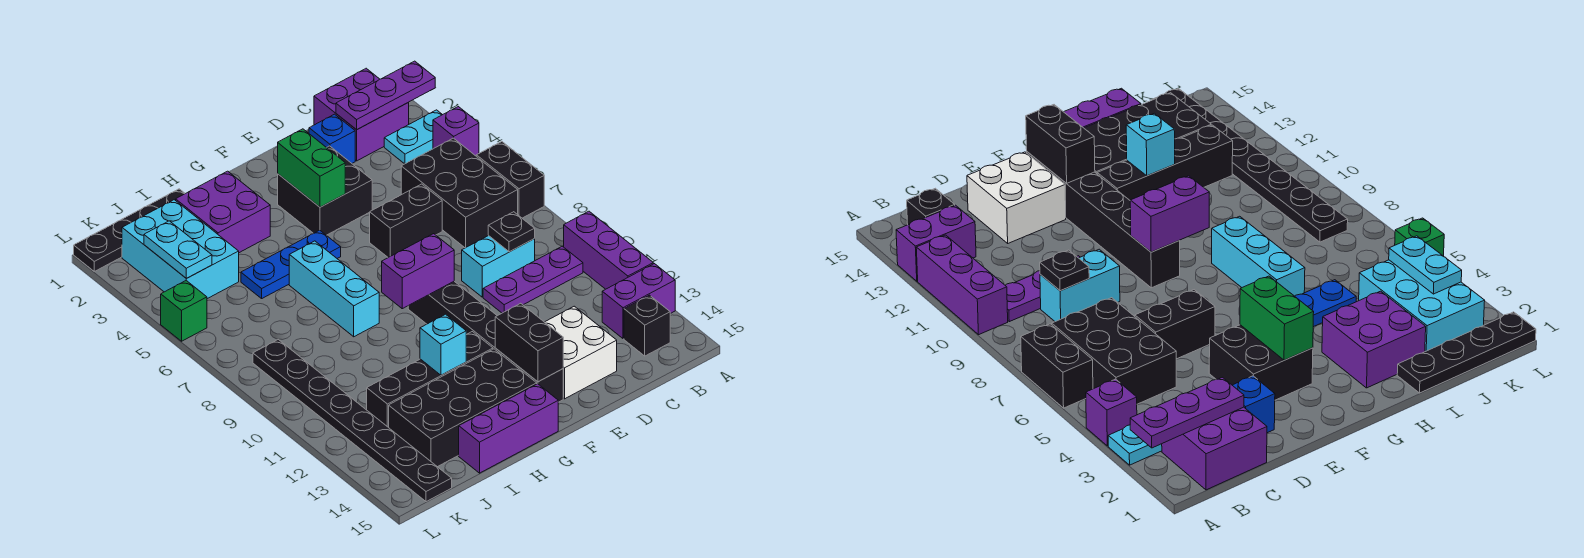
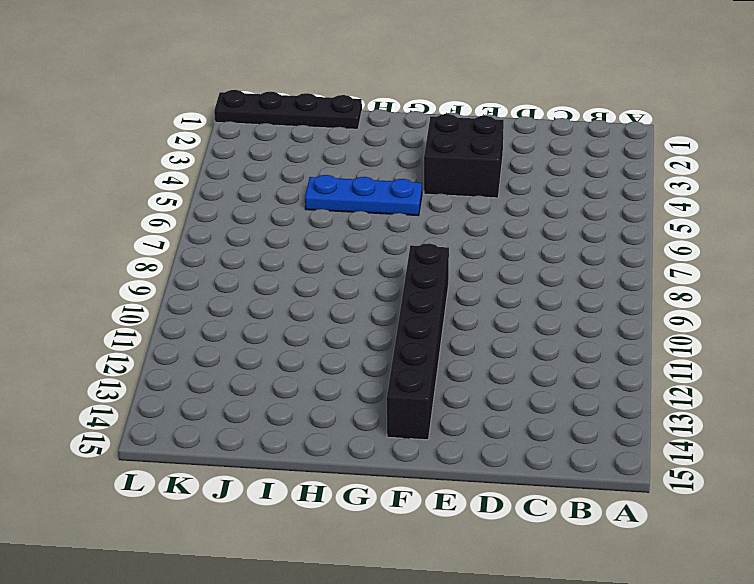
none -> cyan 1x2 plate [384,110,442,164]
none -> purple 1x1 brick [433,107,479,156]
none -> black 1x2 brick [476,142,544,218]
none -> purple 1x3 brick [564,211,653,289]

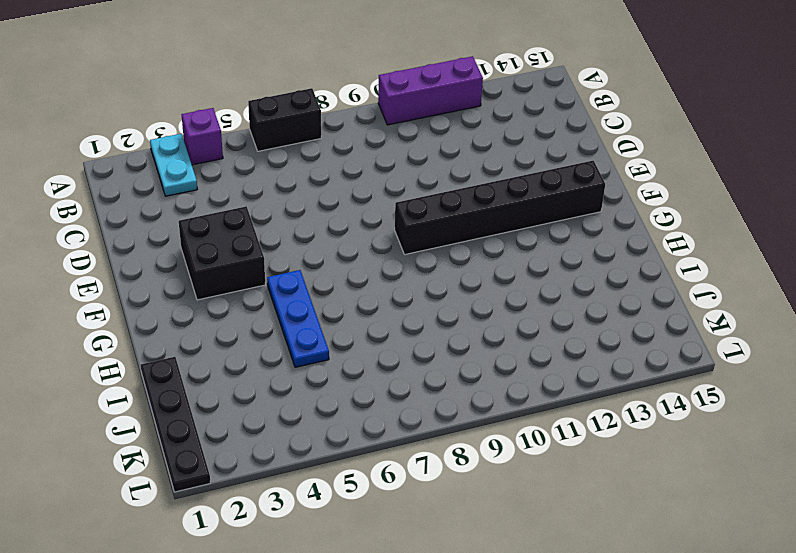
none -> purple 1x2 brick [602,264,675,339]
none -> purple 2x2 brick [314,68,409,161]
none -> black 2x3 brick [401,138,518,248]
none -> purple 1x3 plate [483,246,583,313]

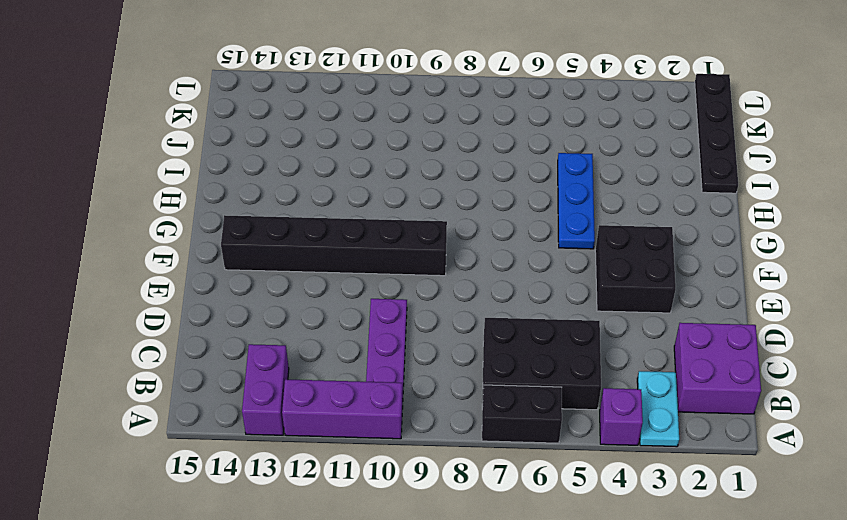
none -> black 1x1 brick [624,295,670,356]
none -> cyan 1x2 brick [462,236,535,297]
none -> blue 1x1 brick [309,114,355,163]
none -> black 1x2 brick [370,184,442,258]

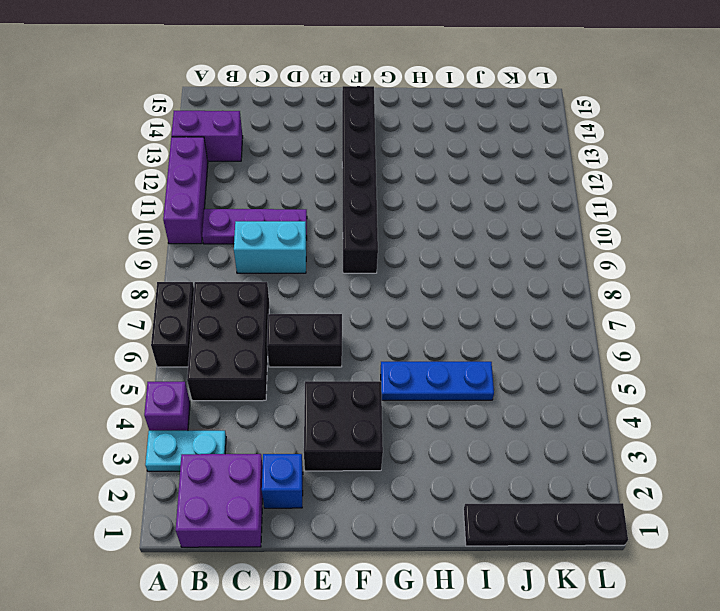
none -> black 1x1 brick [624,295,670,356]
none -> white 2x2 brick [545,306,617,399]
none -> black 1x4 brick [367,332,493,428]
none -> black 2x4 brick [389,349,537,467]

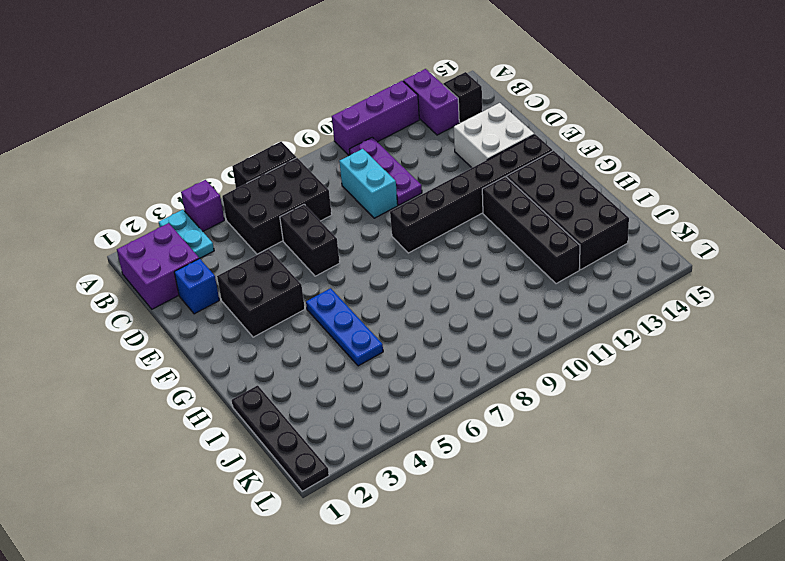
none -> purple 1x3 brick [459,384,558,473]
none -> purple 2x2 brick [176,171,270,253]
none -> cyan 1x3 brick [289,241,379,337]
none -> cyan 2x3 brick [122,200,239,299]

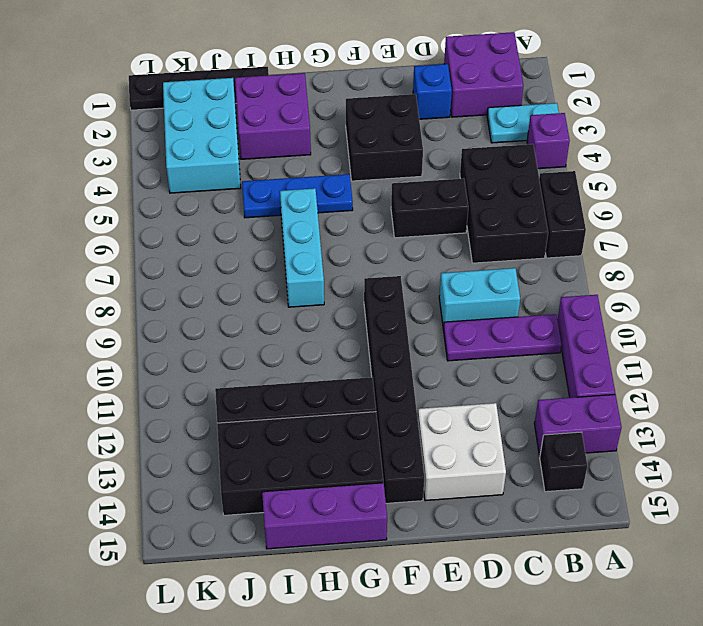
none -> black 1x8 plate [253,339,452,502]
none -> green 1x1 brick [161,281,207,341]
none -> purple 1x3 plate [336,61,435,130]
none -> black 1x1 plate [488,212,535,252]

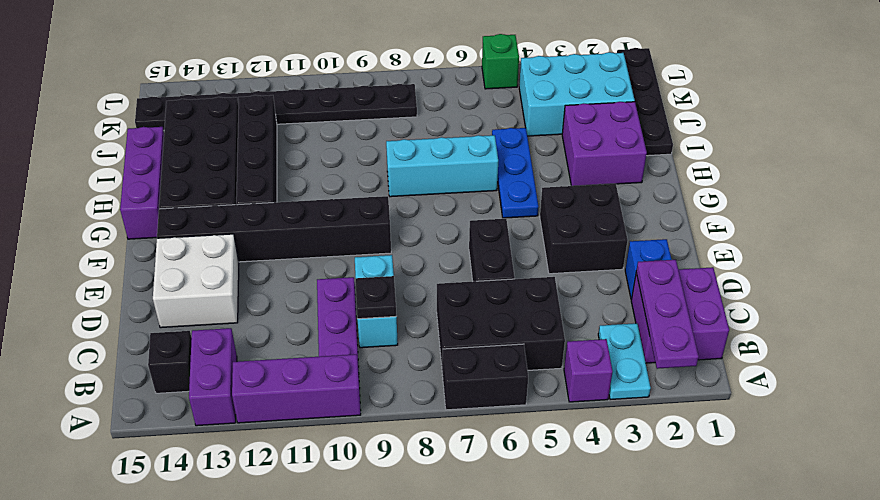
none -> green 1x2 brick [278,129,345,207]
none -> purple 1x2 brick [382,234,454,309]
none -> black 1x2 brick [495,303,563,382]
none -> cyan 1x1 brick [420,314,467,375]

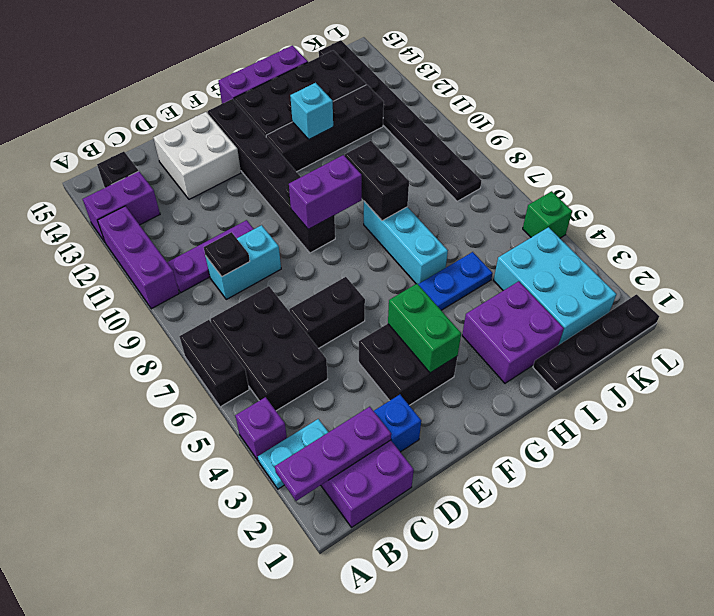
black 1x2 brick [345,141,409,221] -> black 1x2 brick moved to [495,303,563,382]
none -> cyan 1x2 plate [144,221,212,278]

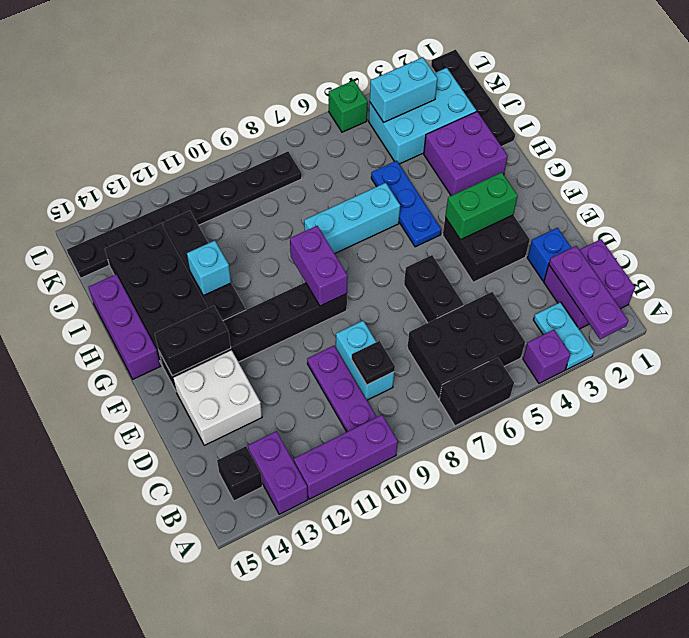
cyan 1x2 brick [370,57,438,122] -> cyan 1x2 plate [144,221,212,278]

